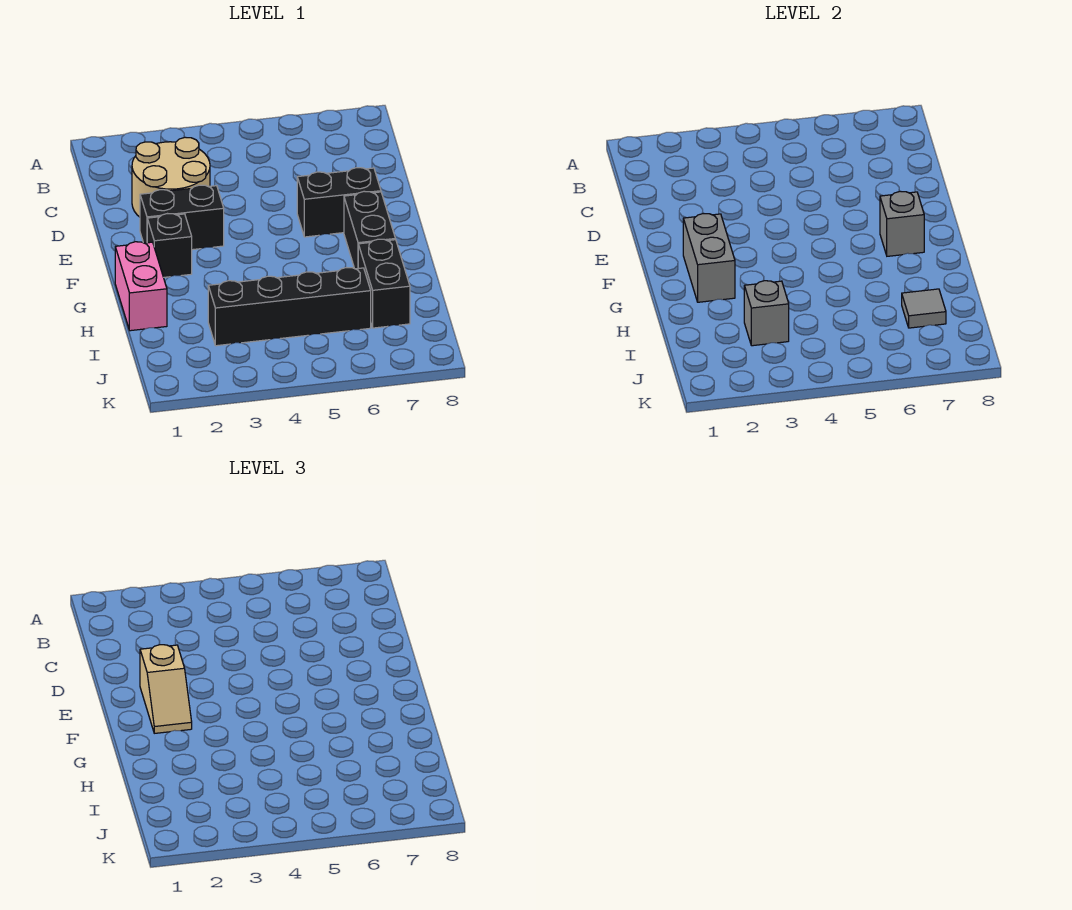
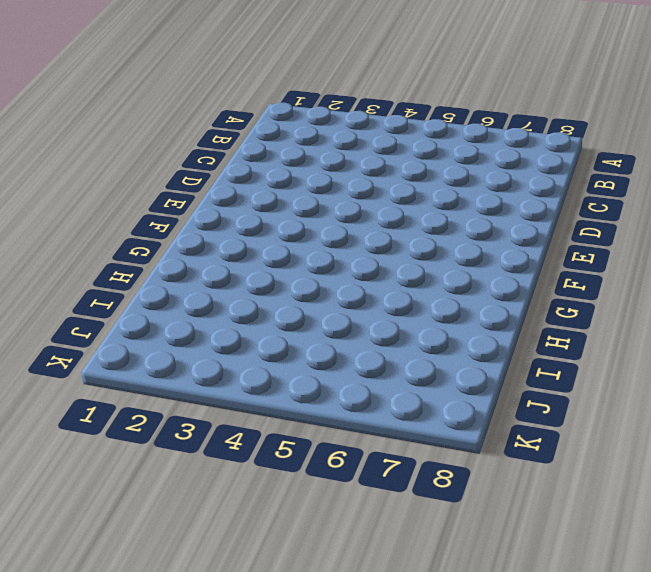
none -> tan 2x2 round brick [132,137,210,217]
none -> black 1x2 brick [140,185,224,250]
none -> black 1x2 brick [297,168,381,237]

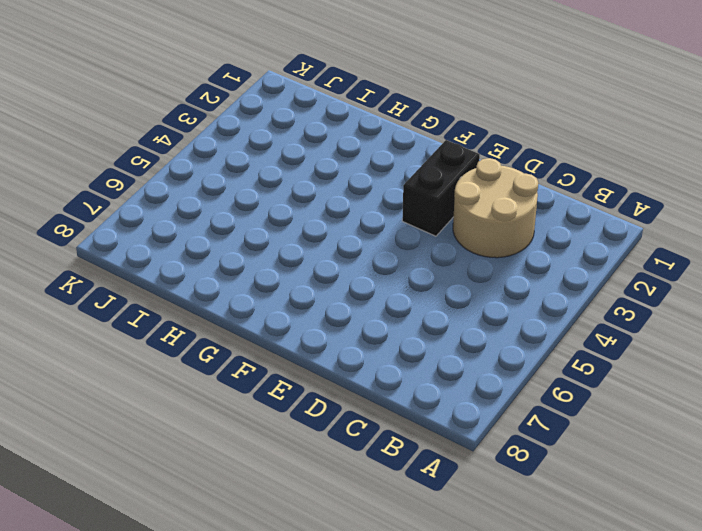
none -> black 1x2 brick [297,168,381,237]
none -> black 1x1 brick [147,214,192,277]
none -> black 1x2 brick [344,191,395,269]

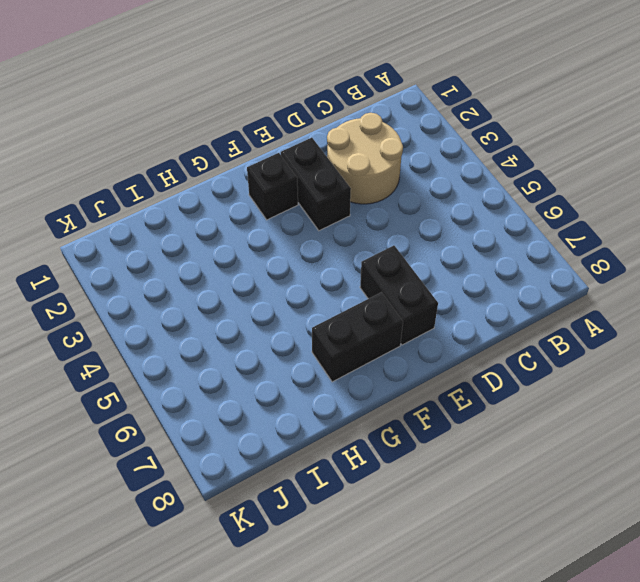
none -> pink 1x2 brick [115,242,167,331]
none -> black 1x2 brick [358,239,410,328]
none -> black 1x4 brick [208,267,371,346]

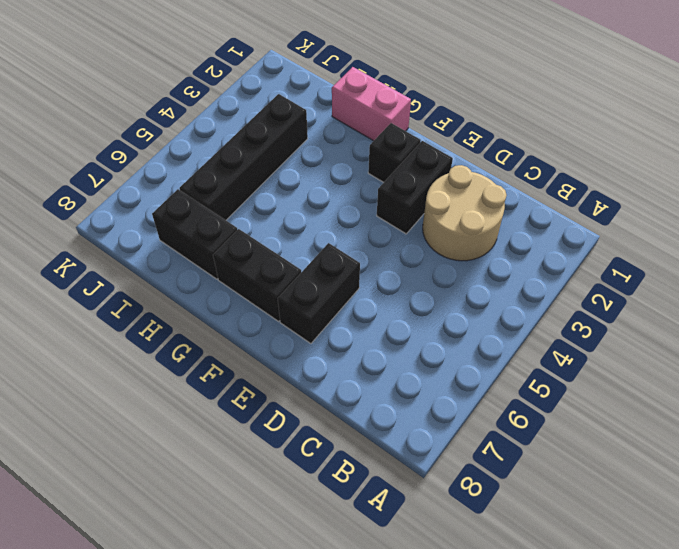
none -> grey 1x2 brick [683,213,735,302]
none -> grey 1x1 brick [880,191,924,256]
none -> grey 1x1 brick [744,281,789,346]

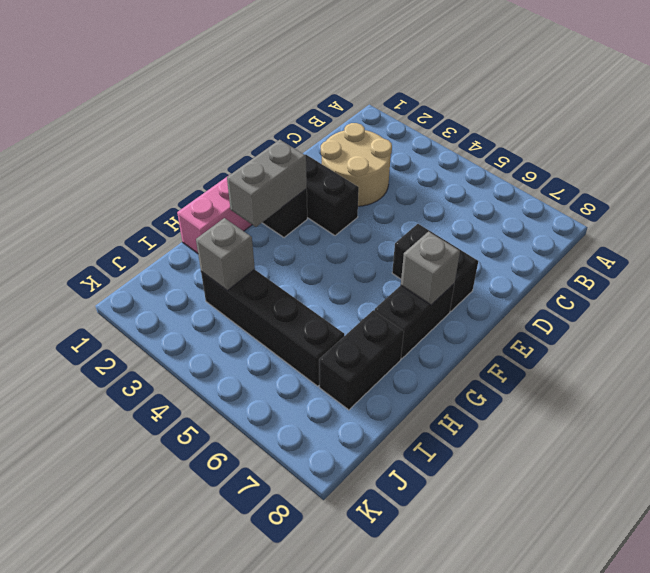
none -> grey 1x1 tile [902,289,946,328]
none -> tan 1x2 slope [140,645,192,733]

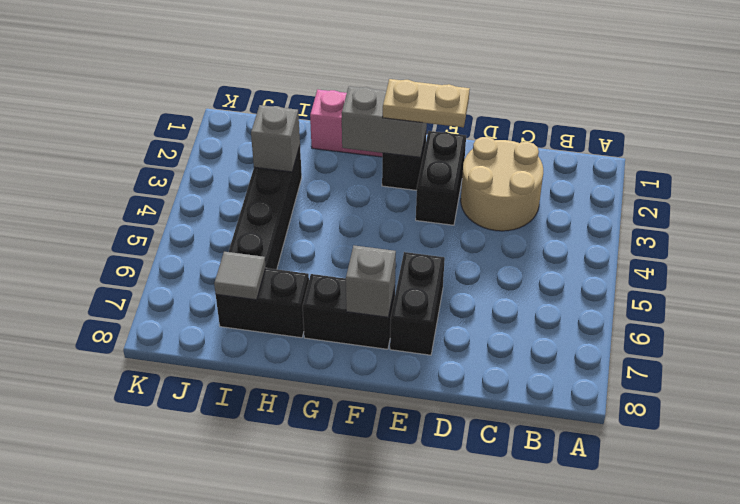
tan 1x2 plate [383,79,470,127] -> tan 1x2 slope [140,645,192,733]

